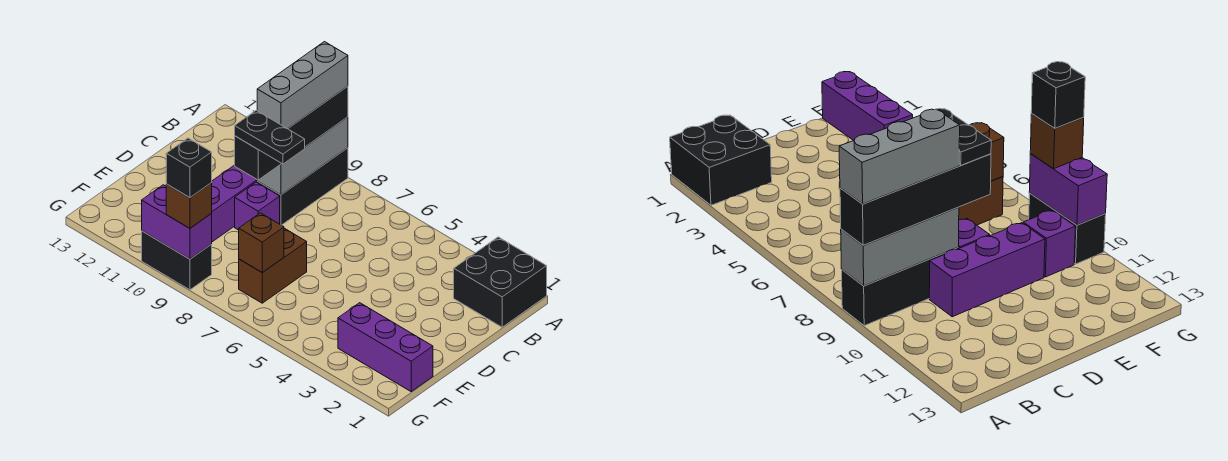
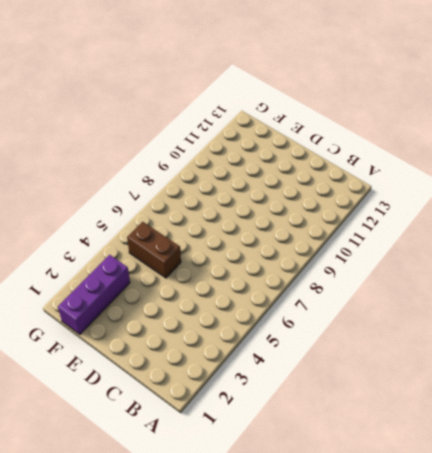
brown 1x2 brick [127,222,181,278] -> brown 1x2 brick moved to [239,228,307,303]
none -> black 2x2 brick [454,237,547,327]
none -> black 1x3 brick [257,148,348,225]
none -> purple 1x3 brick [211,165,257,242]

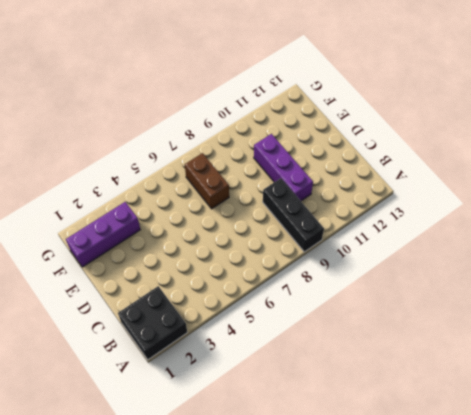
none -> purple 1x1 brick [235,182,280,230]
none -> purple 1x1 brick [1023,210,1076,277]
none -> black 1x2 brick [142,231,212,290]

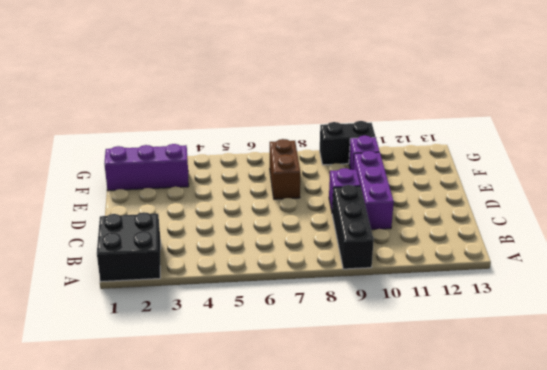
none -> grey 1x3 brick [257,117,348,195]
none -> brown 1x1 brick [239,213,284,273]
none -> purple 1x2 brick [142,185,212,259]

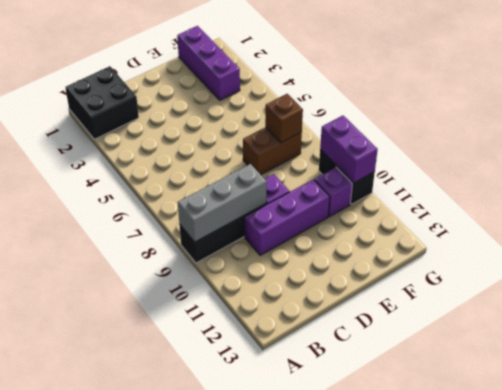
none -> black 1x4 brick [235,86,348,180]
none -> brown 1x1 brick [166,183,212,228]
none -> grey 1x3 brick [257,42,348,129]

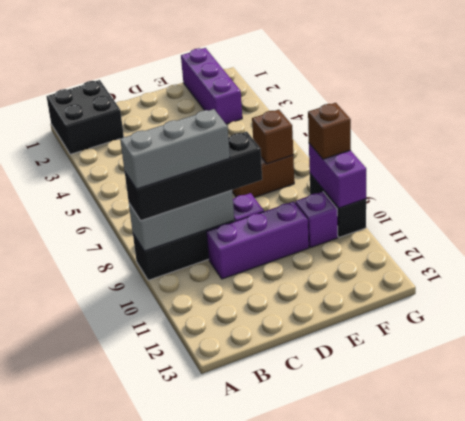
none -> black 1x2 plate [235,110,305,164]
none -> black 1x1 brick [166,138,212,198]

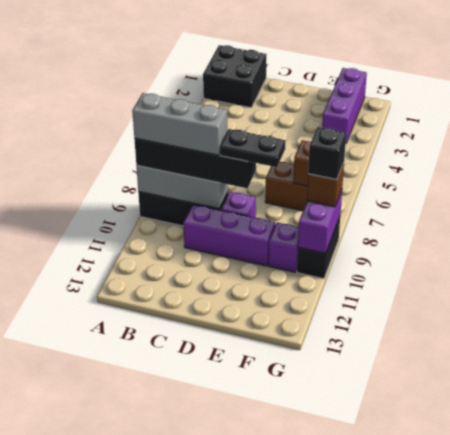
black 1x2 plate [220,129,285,167] -> black 1x2 plate turned to [235,110,305,164]

